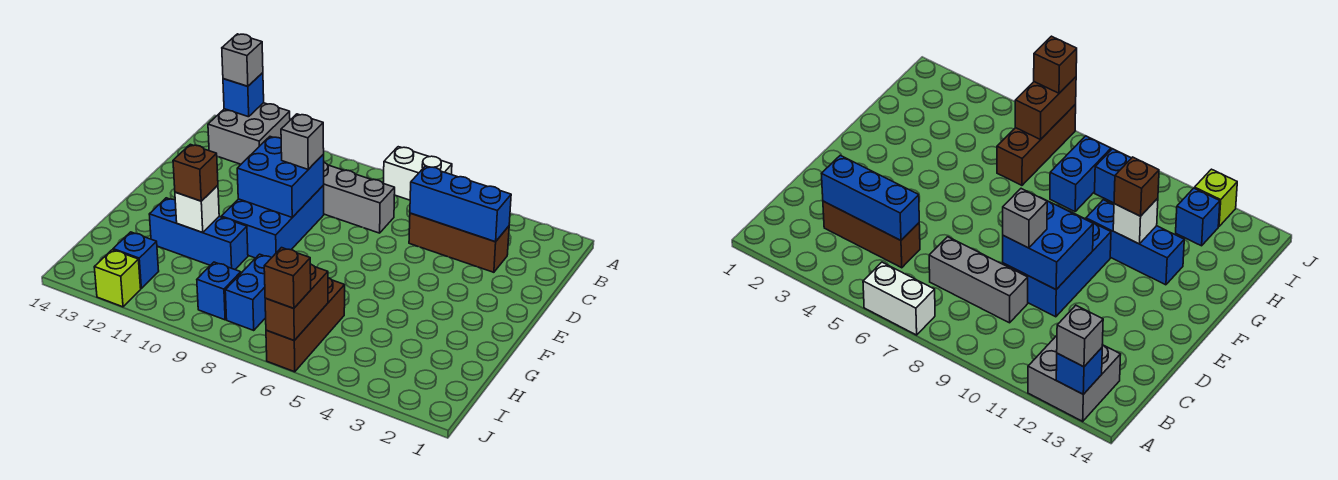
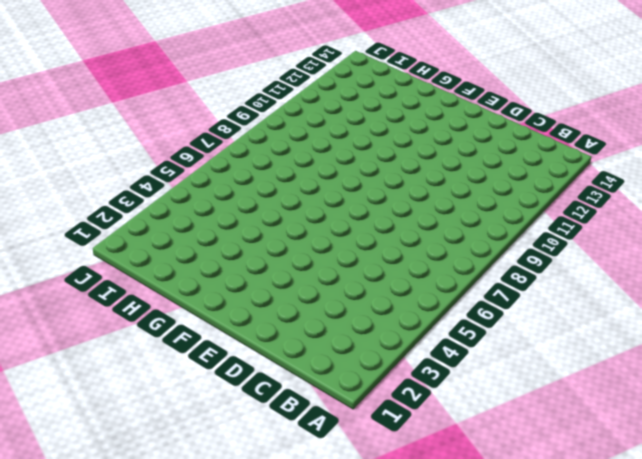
none -> white 1x2 brick [384,147,452,200]
none -> grey 2x2 brick [208,103,290,164]
none -> brown 1x3 brick [409,213,509,272]

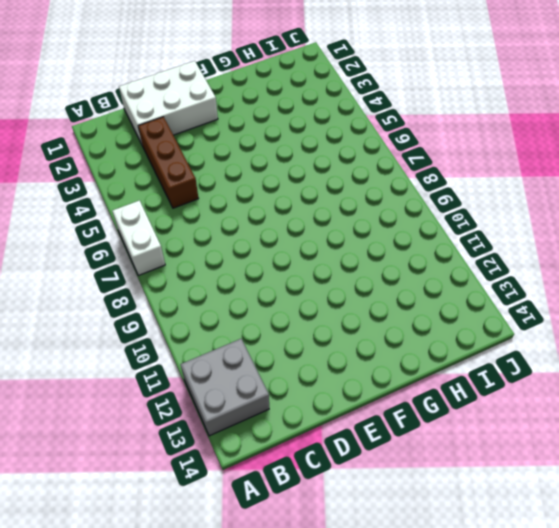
white 2x3 brick [119,61,218,144] -> none
none -> grey 1x3 brick [324,163,395,233]
none -> blue 2x3 brick [221,185,324,258]
none -> blue 1x3 brick [149,198,248,269]

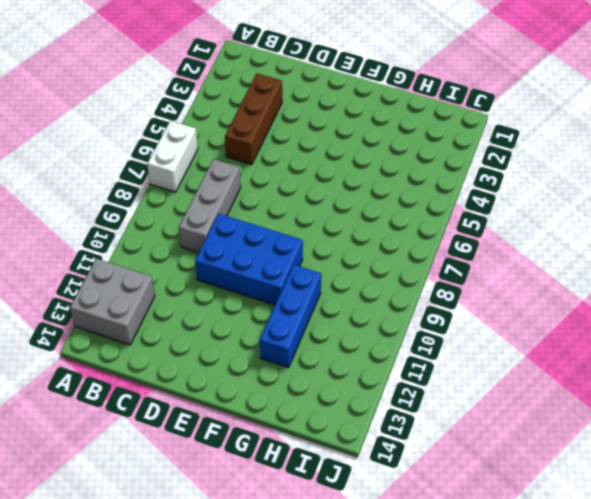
none -> brown 1x3 brick [266,278,345,372]
none -> blue 1x2 brick [225,254,271,330]
none -> blue 1x1 brick [197,262,241,320]

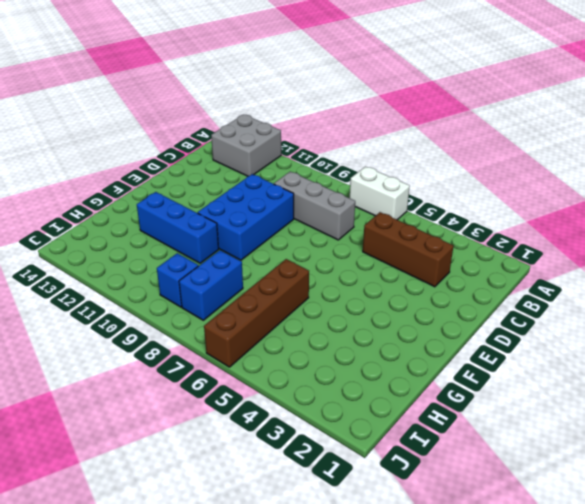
brown 1x4 brick [204,259,309,367] -> brown 1x3 brick [266,278,345,372]
none -> blue 1x1 brick [113,232,159,288]
none -> lime 1x1 brick [94,250,141,307]
none -> blue 1x1 brick [223,73,264,117]

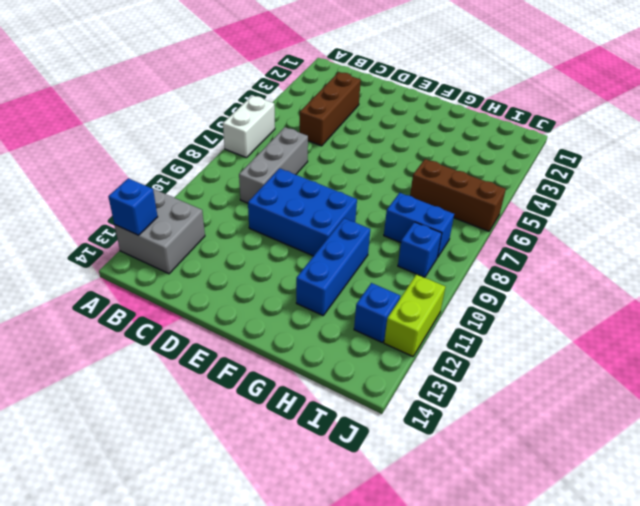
lime 1x2 brick [384,274,445,356] -> lime 1x1 brick [94,250,141,307]
none -> blue 1x3 brick [410,166,511,242]
none -> blue 2x2 brick [237,137,324,217]
none -> white 1x1 brick [175,185,219,232]

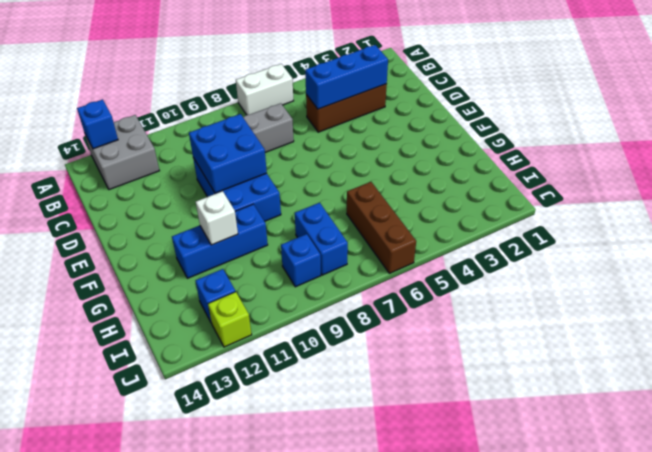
none -> brown 1x2 brick [265,264,328,340]
none -> grey 1x1 brick [222,34,263,86]
none -> grey 1x1 brick [281,114,324,169]

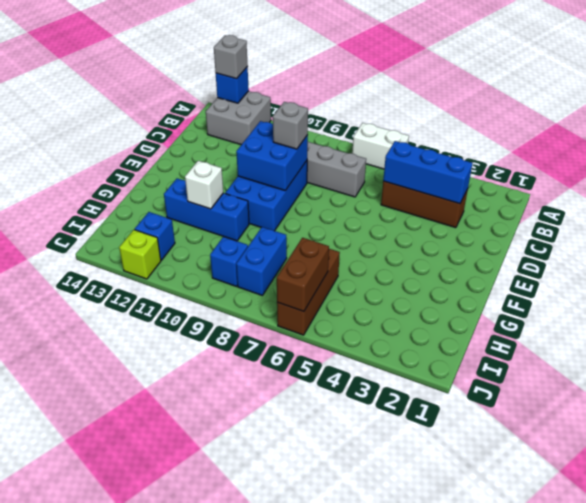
none -> brown 1x1 brick [173,144,218,201]
none -> brown 1x1 brick [264,248,311,308]

